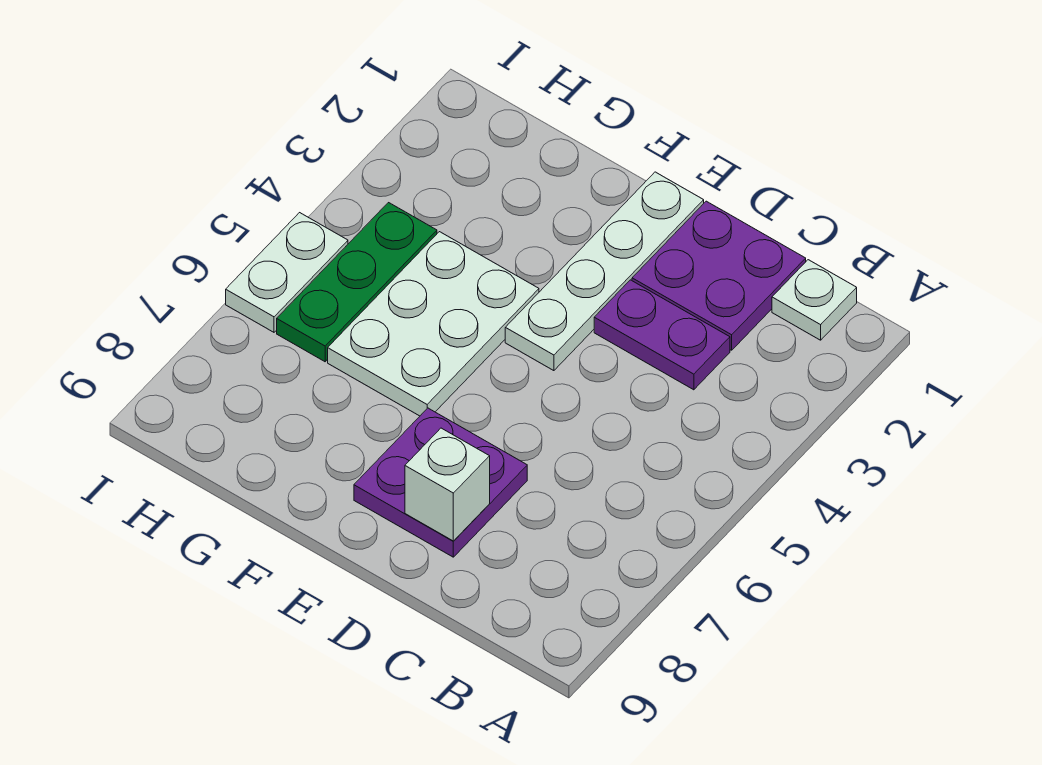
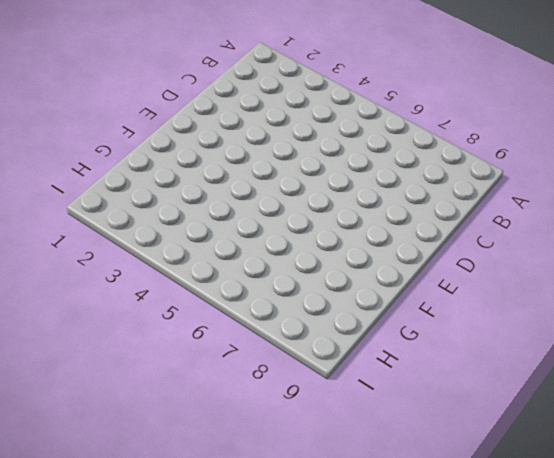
none -> white 1x1 plate [772,260,857,340]
none -> purple 2x2 plate [632,201,806,350]

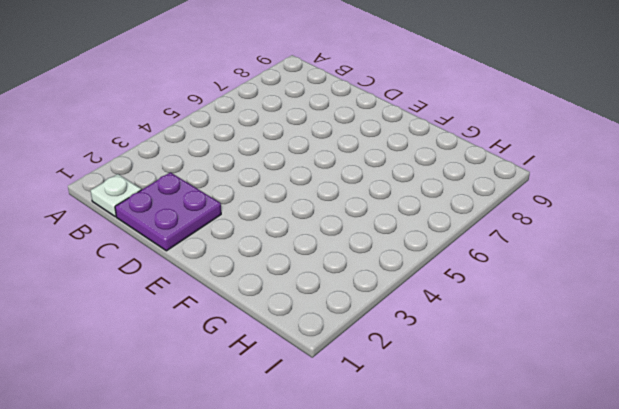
none -> purple 1x2 plate [594,280,730,390]
none -> purple 2x2 plate [354,408,527,557]

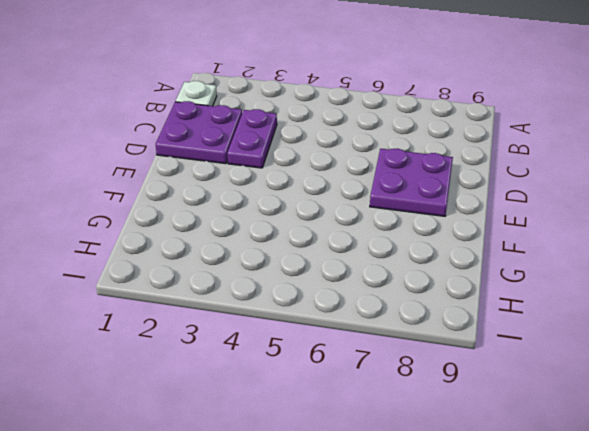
none -> white 1x4 plate [505,172,704,371]
none -> white 2x3 plate [328,232,539,416]

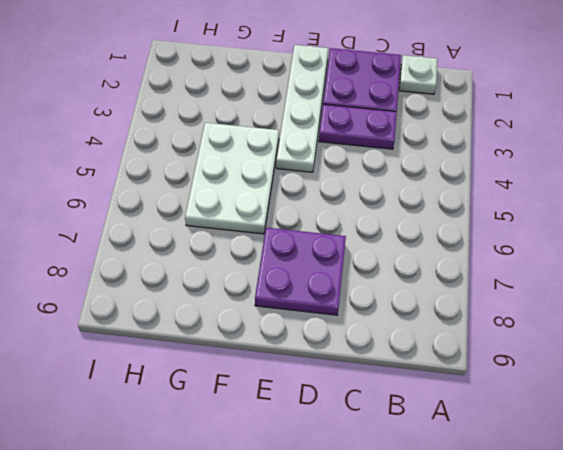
none -> green 1x3 plate [277,203,437,362]
none -> white 1x2 plate [226,213,348,332]

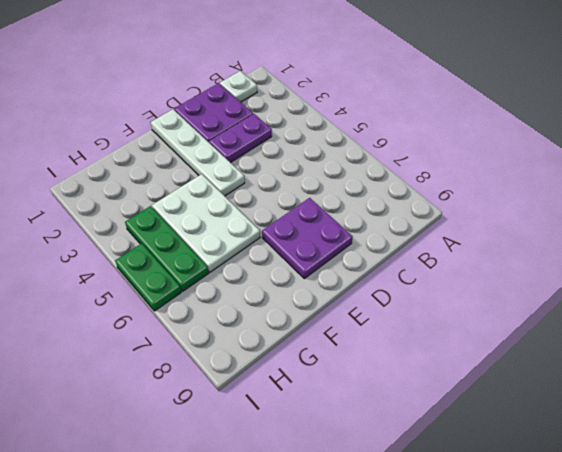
green 1x2 plate [115,243,181,311] -> white 1x2 plate [226,213,348,332]
none -> white 1x1 brick [405,428,490,541]

